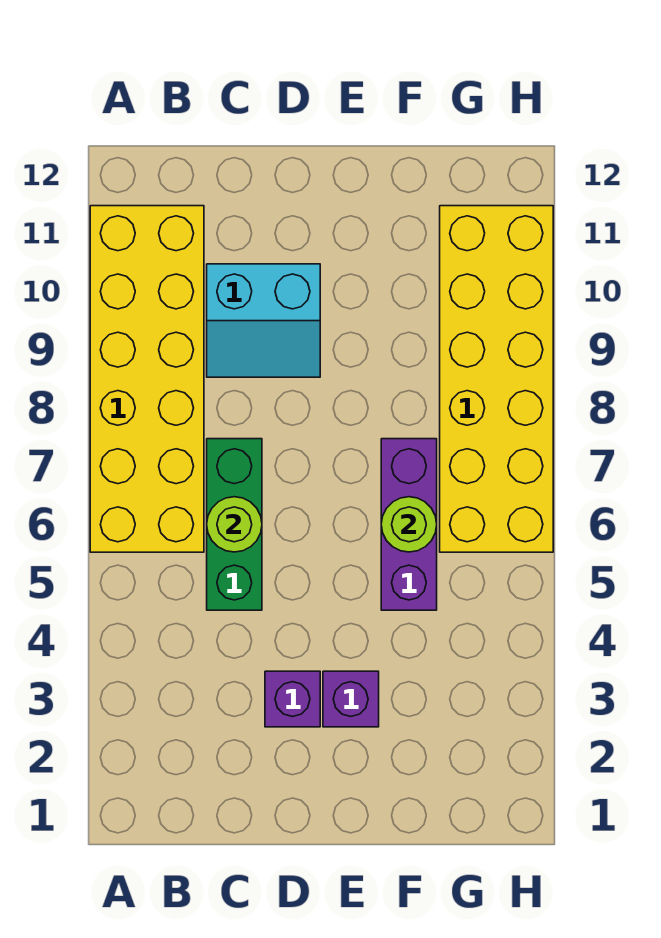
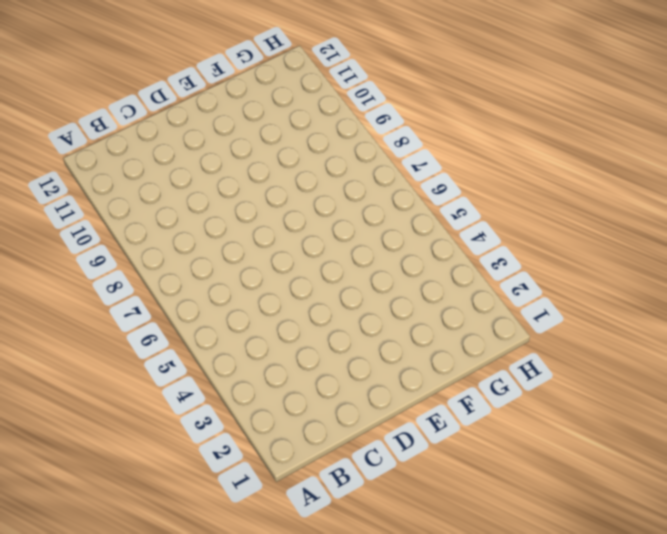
none -> yellow 2x6 brick [90,206,204,552]
none -> green 1x3 brick [207,439,262,610]

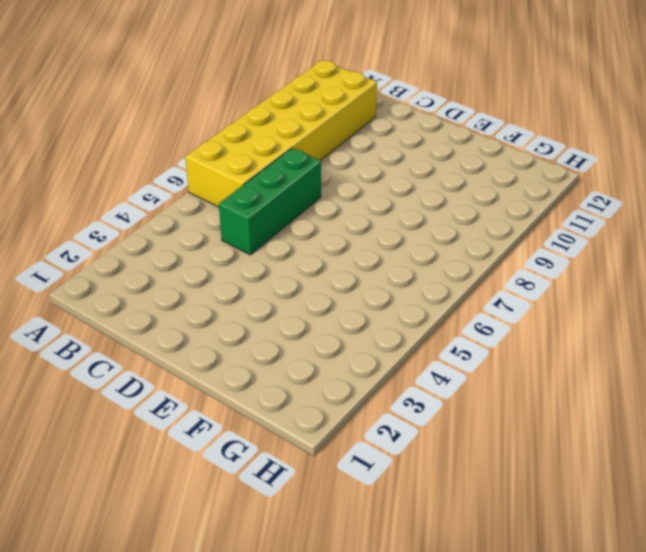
none -> cyan 2x2 slope [207,264,320,377]
none -> purple 1x1 brick [265,671,320,727]

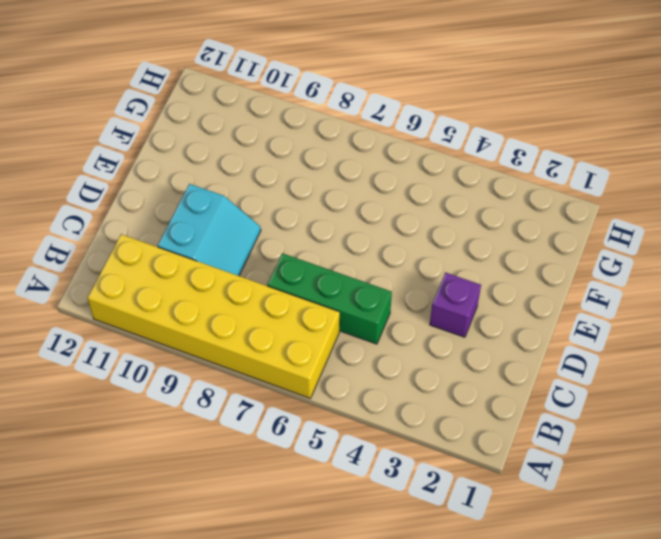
none -> purple 1x1 brick [323,671,379,727]
none -> purple 1x3 brick [381,439,437,610]

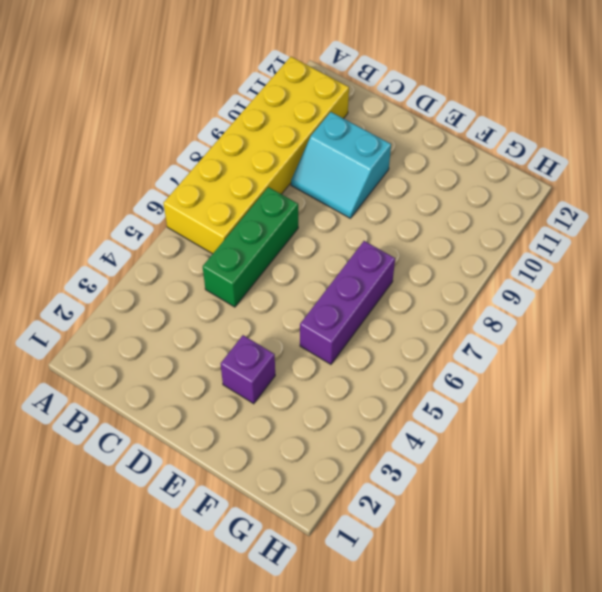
none -> purple 1x1 brick [265,671,320,727]
none -> yellow 2x6 brick [440,206,553,552]

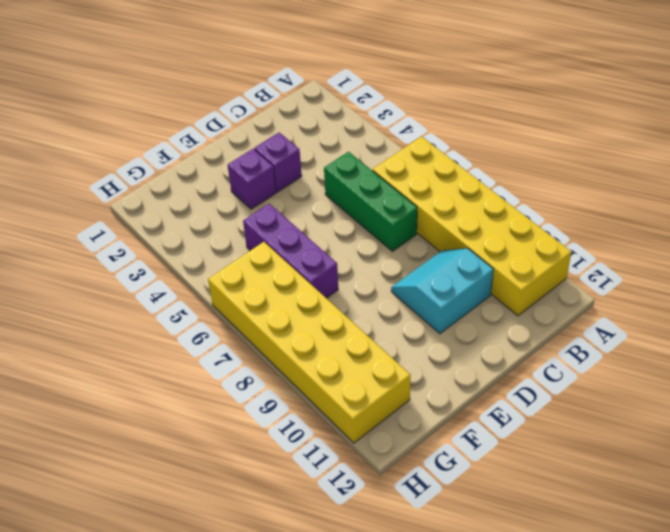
none -> lime 1x1 round brick [207,497,262,552]
none -> lime 1x1 round brick [381,497,437,552]

